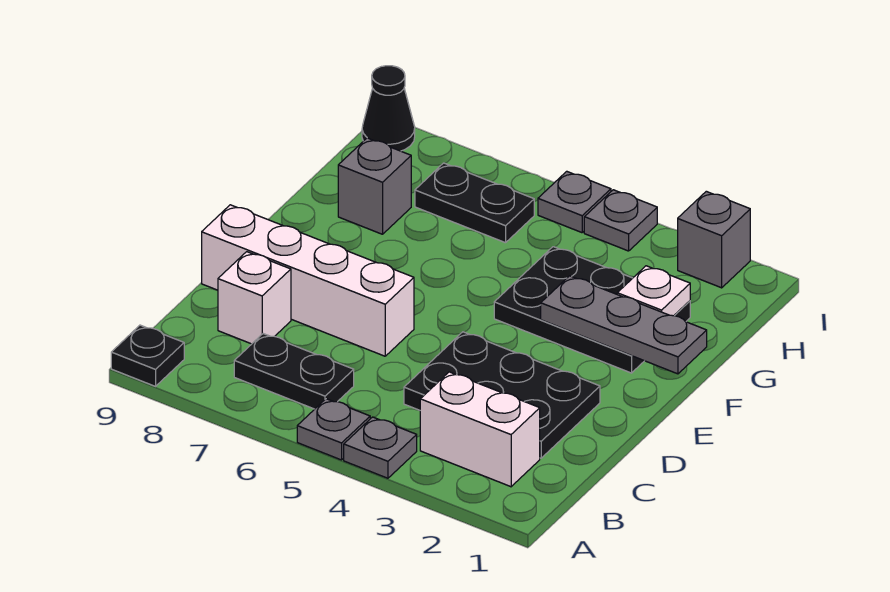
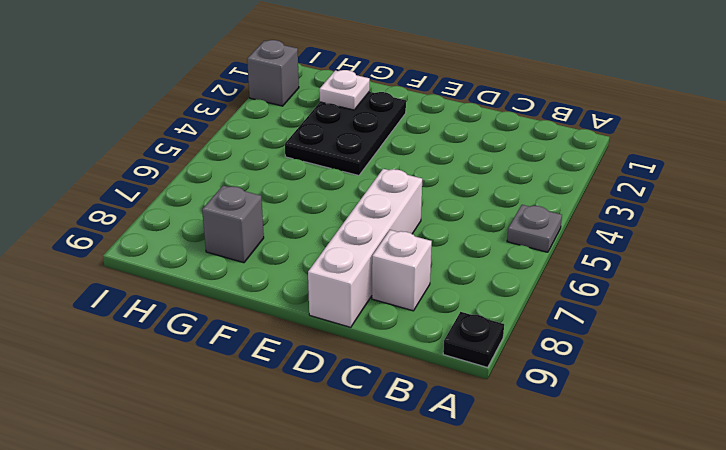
none -> grey 1x1 plate [344,417,417,478]
none -> white 1x2 brick [420,372,540,487]
none -> black 1x2 plate [234,334,354,409]

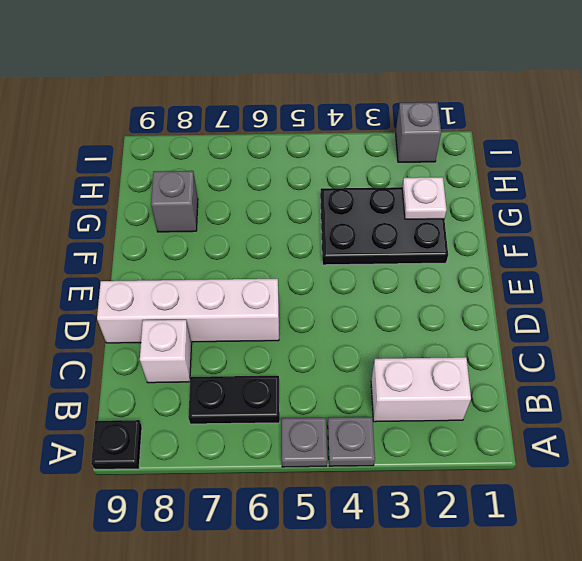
none -> black 2x3 plate [404,332,600,458]
none -> black 1x2 plate [415,163,534,243]
none -> grey 1x1 plate [584,190,657,251]

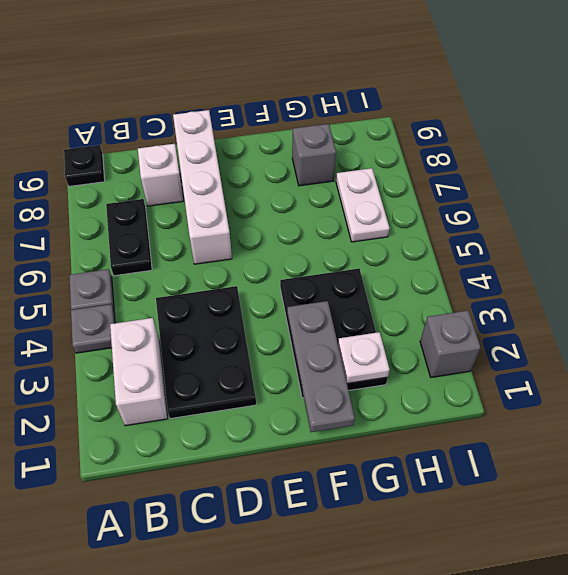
white 1x2 plate [336,168,390,242] -> black 1x2 plate [415,163,534,243]
none -> grey 1x1 plate [584,190,657,251]
none -> grey 1x1 plate [538,171,611,233]
none -> black 1x1 cone [362,66,415,151]

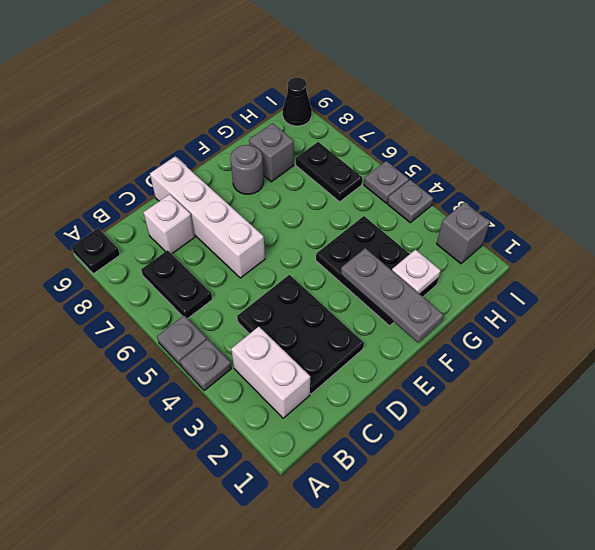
grey 1x1 round brick [230,145,264,194] -> none

